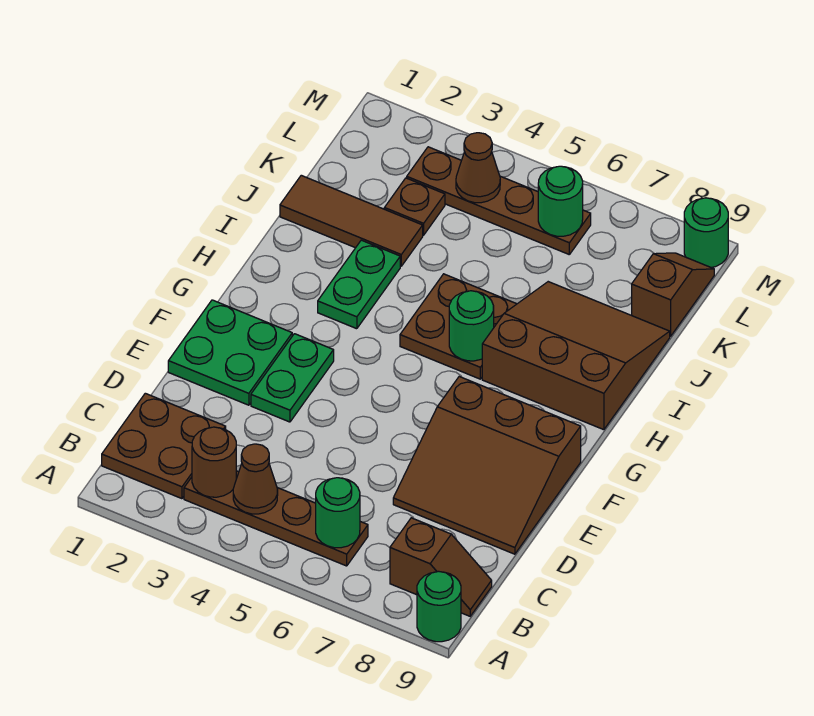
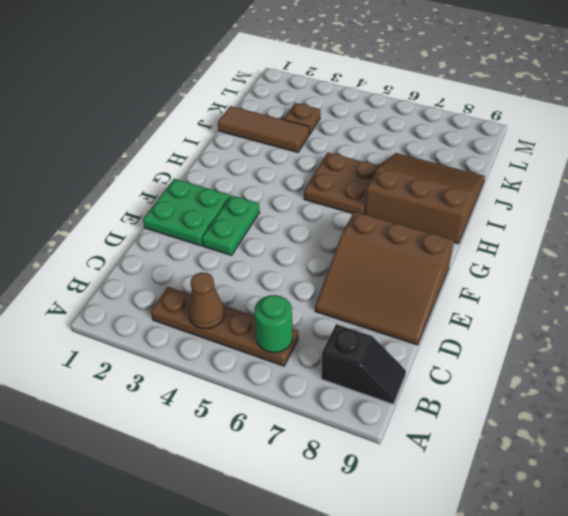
black 1x2 slope [321,324,406,404] -> brown 1x2 slope [390,518,492,616]
none -> green 1x1 round brick [417,571,461,642]
none -> brown 2x2 plate [102,393,226,499]
none -> green 1x2 plate [318,240,400,329]

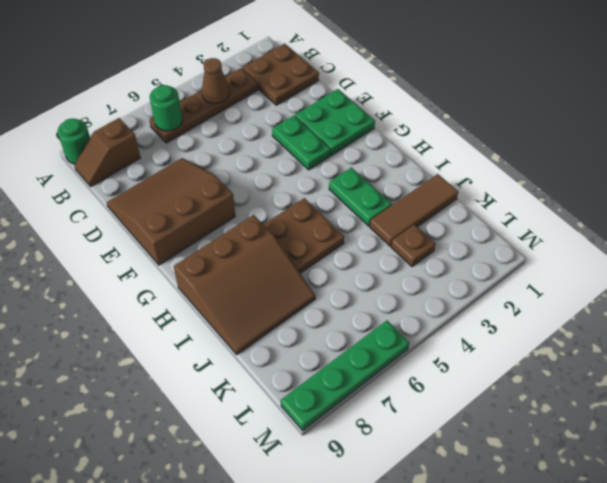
green 1x4 plate [281,321,409,430] -> green 1x1 round brick [684,198,728,268]
none -> brown 1x2 slope [632,253,714,336]
none -> brown 1x4 plate [407,147,591,254]
none -> brown 1x1 round brick [192,427,236,497]

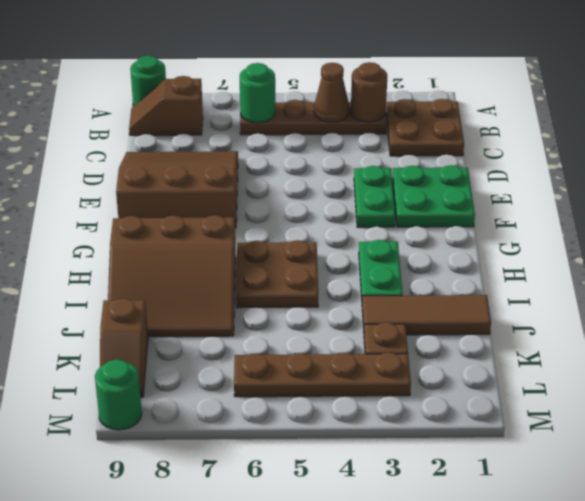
none -> green 1x1 round brick [449,291,494,361]
none -> brown 1x1 cone [456,133,500,203]
none -> green 1x1 round brick [538,166,583,236]

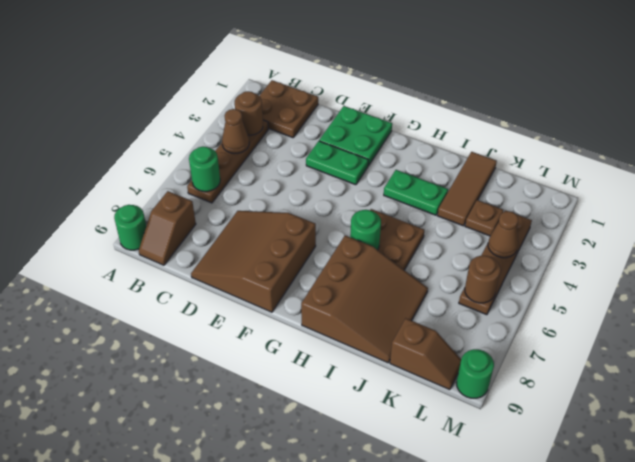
brown 1x1 round brick [465,256,501,303] -> green 1x1 round brick [538,166,583,236]

